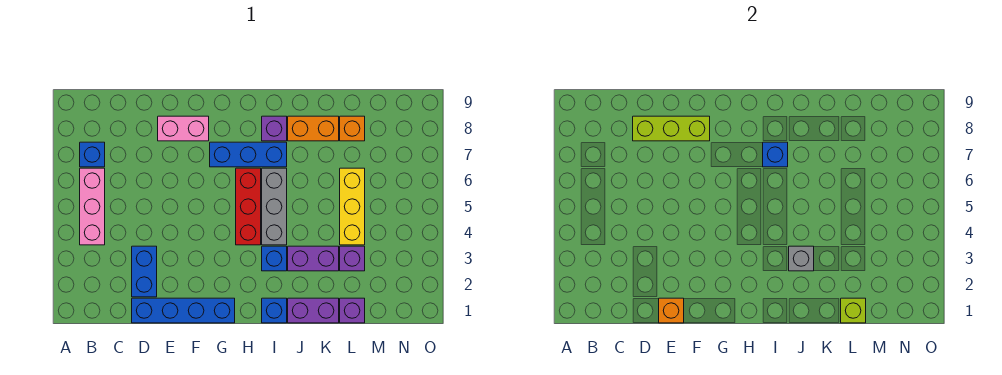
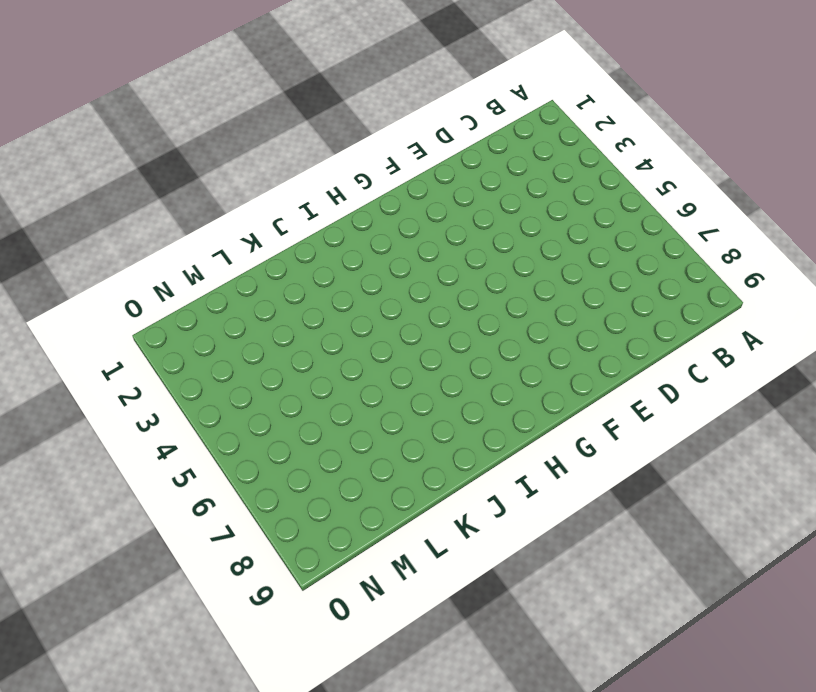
none -> pink 1x3 brick [80,168,105,245]
none -> blue 1x1 brick [80,142,105,167]
none -> blue 1x4 brick [132,298,235,323]

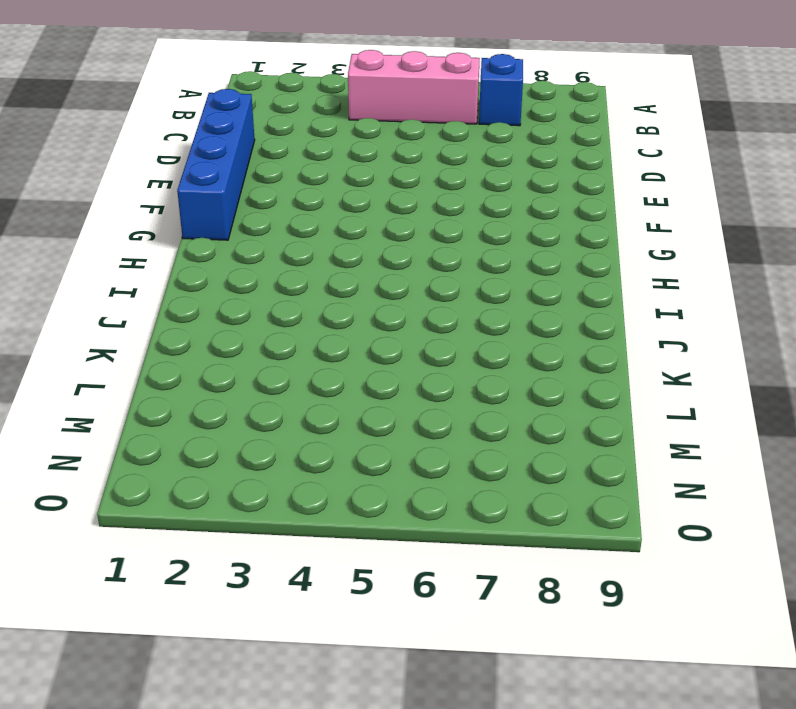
none -> blue 1x2 brick [132,246,157,297]
none -> pink 1x2 brick [158,116,209,141]
none -> blue 1x3 brick [210,142,287,167]

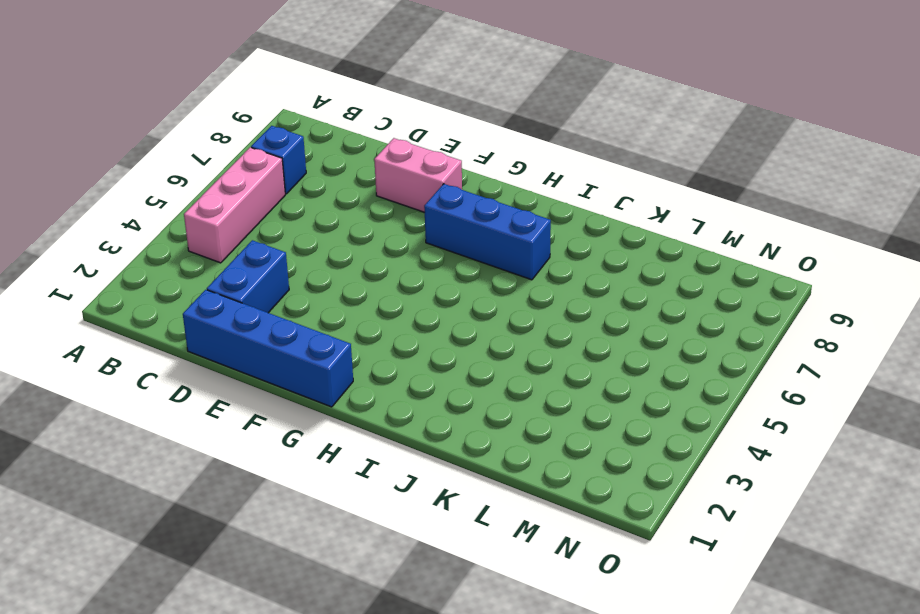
none -> red 1x3 brick [236,168,261,245]
none -> blue 1x1 brick [262,298,287,323]
none -> blue 1x1 brick [262,246,287,271]

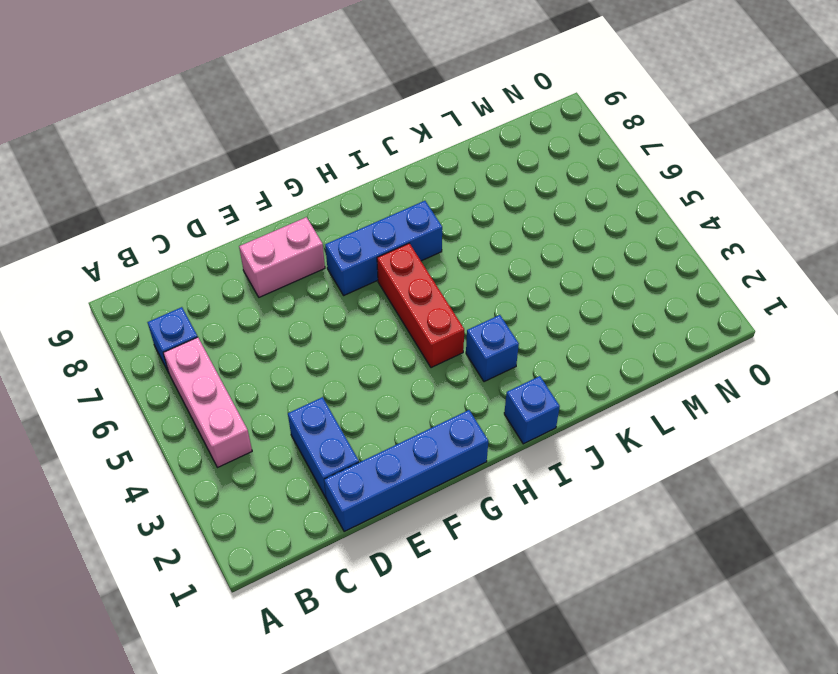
none -> grey 1x3 brick [262,168,287,245]
none -> purple 1x1 brick [262,116,287,141]
none -> purple 1x2 brick [288,298,339,323]

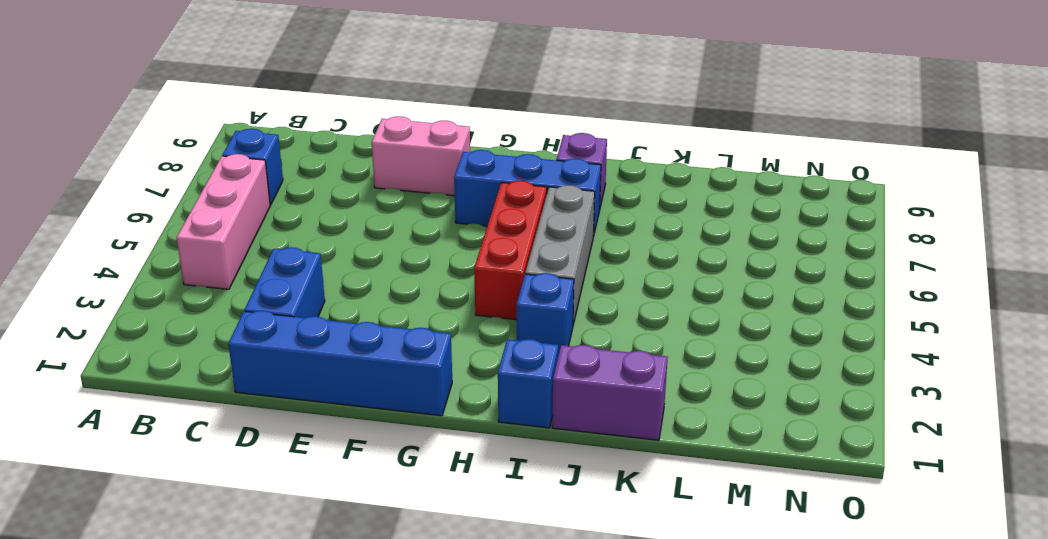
none -> purple 1x2 brick [288,246,339,271]
none -> orange 1x2 brick [288,116,339,141]
none -> purple 1x1 brick [340,298,365,323]

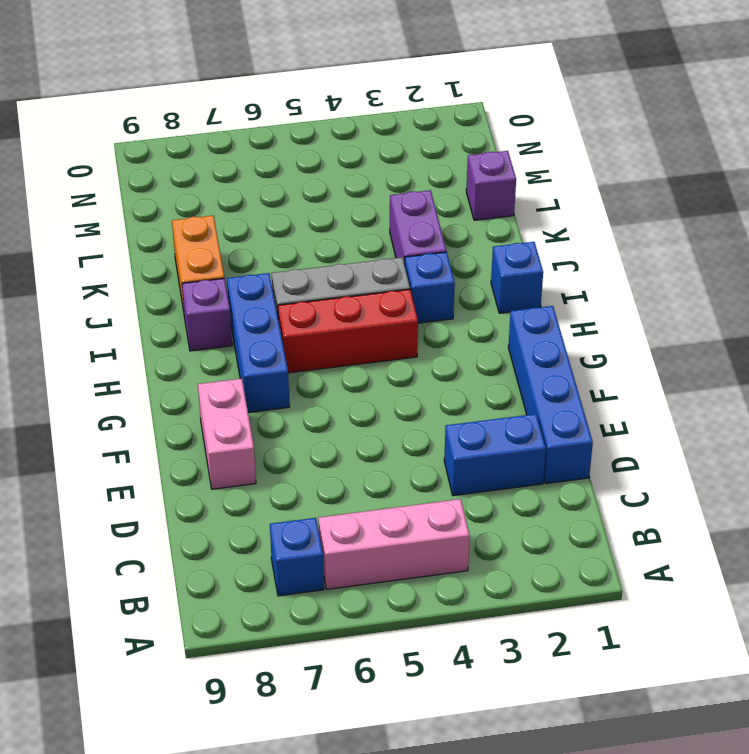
none -> purple 1x2 brick [288,298,339,323]
none -> purple 1x1 brick [340,246,365,271]
none -> yellow 1x3 brick [340,168,365,245]

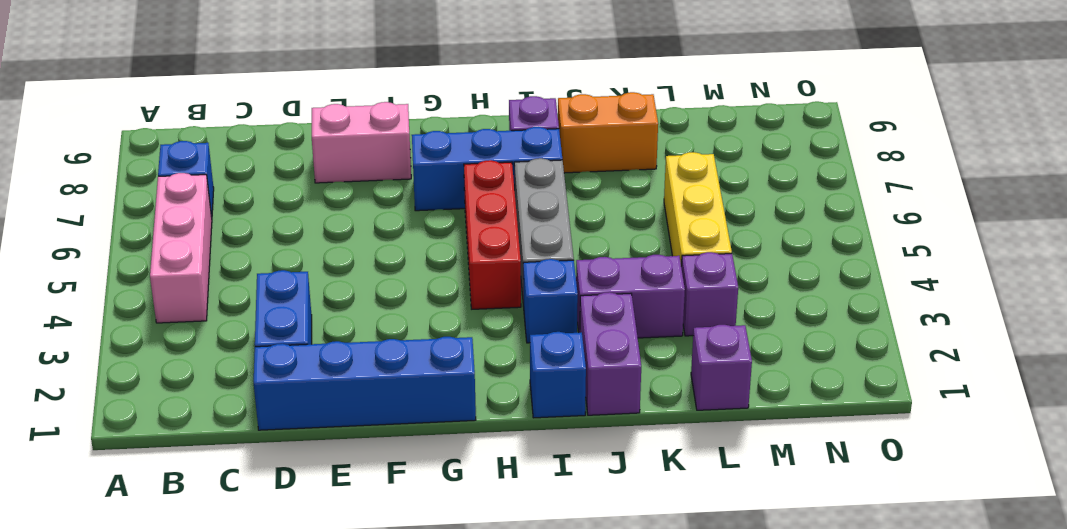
purple 1x2 brick [580,292,641,415] -> purple 1x2 brick turned to [288,298,339,323]
none -> orange 1x1 brick [340,116,365,141]
none -> lime 1x3 brick [633,116,710,141]
none -> orange 1x1 brick [659,298,684,323]

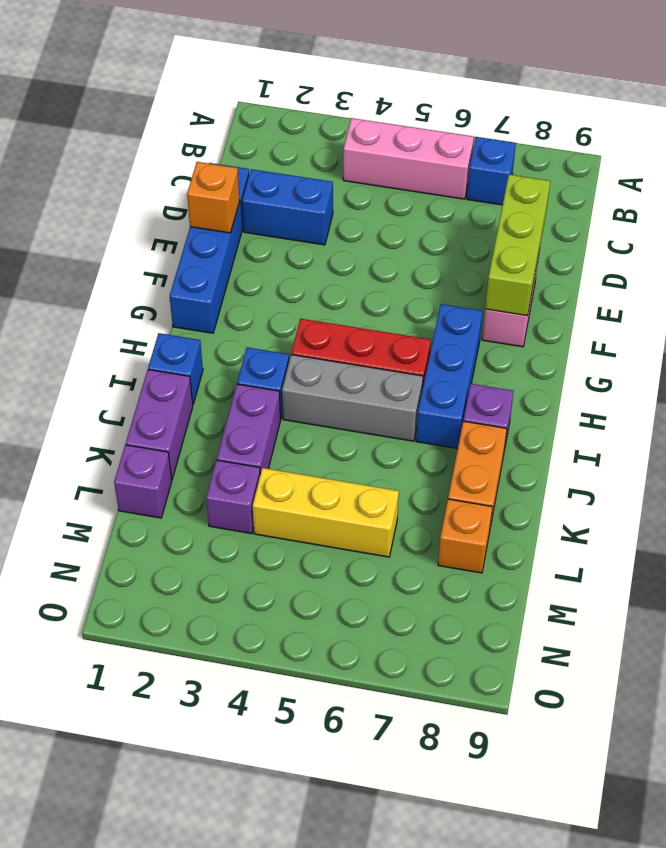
none -> blue 1x1 brick [763,142,788,167]
none -> grey 1x1 brick [789,246,814,271]
none -> lime 1x1 brick [841,298,866,323]

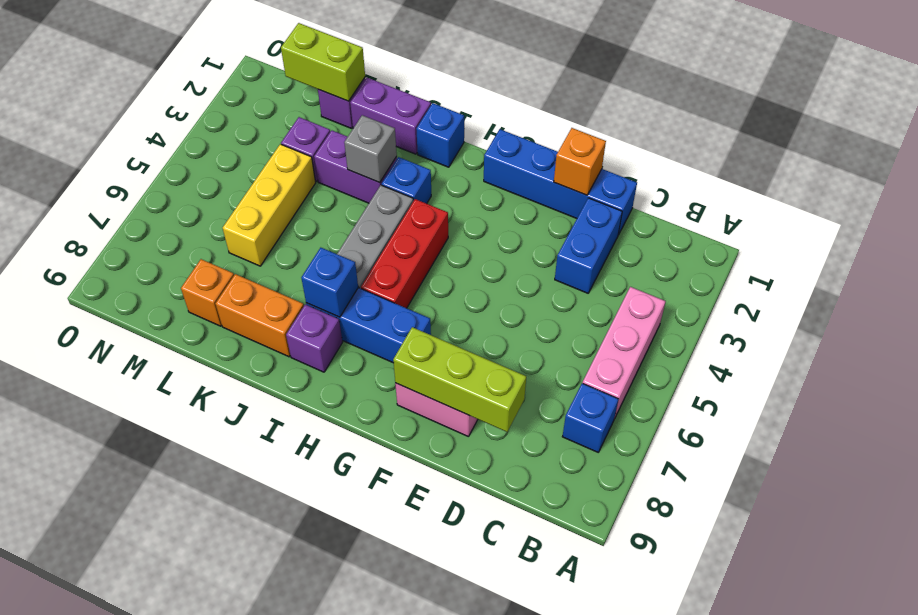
lime 1x2 brick [281,23,365,101] -> lime 1x1 brick [841,298,866,323]

